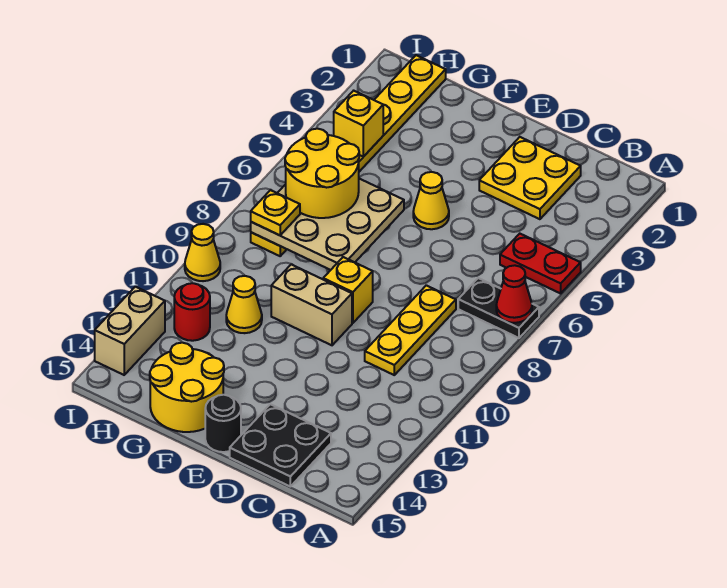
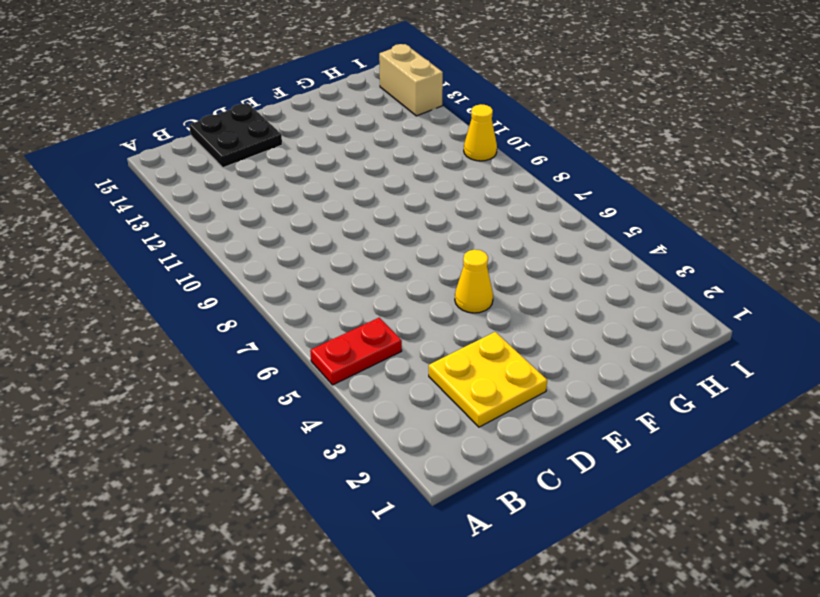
none -> black 1x2 plate [458,278,539,338]
none -> yellow 1x3 plate [365,285,456,375]
none -> yellow 1x1 brick [323,257,373,323]

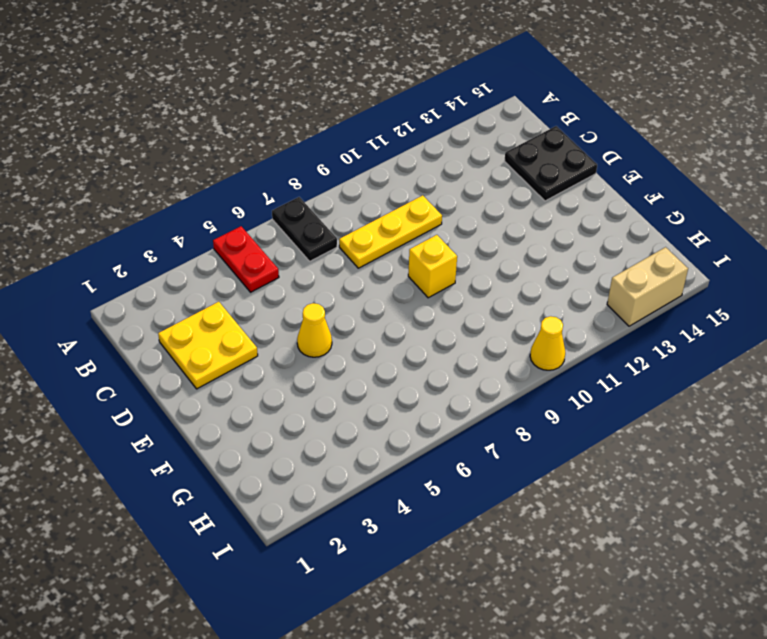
none -> tan 1x2 brick [271,264,352,345]
none -> black 1x1 round brick [205,395,241,452]
none -> yellow 2x2 round brick [150,343,224,432]

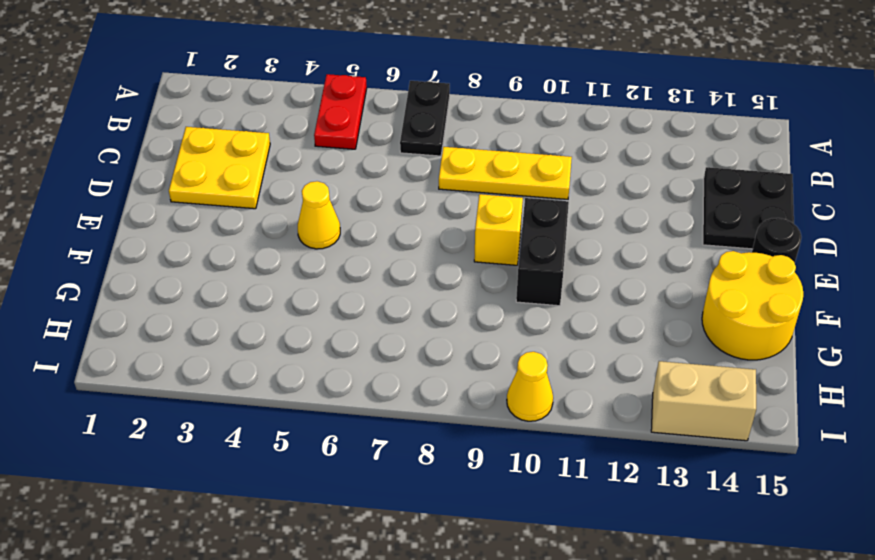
black 1x2 brick [516,198,569,306] -> tan 1x2 brick [271,264,352,345]
none -> yellow 1x1 cone [226,276,262,333]
none -> yellow 1x8 plate [251,55,446,256]
none -> red 1x1 round brick [174,283,210,341]

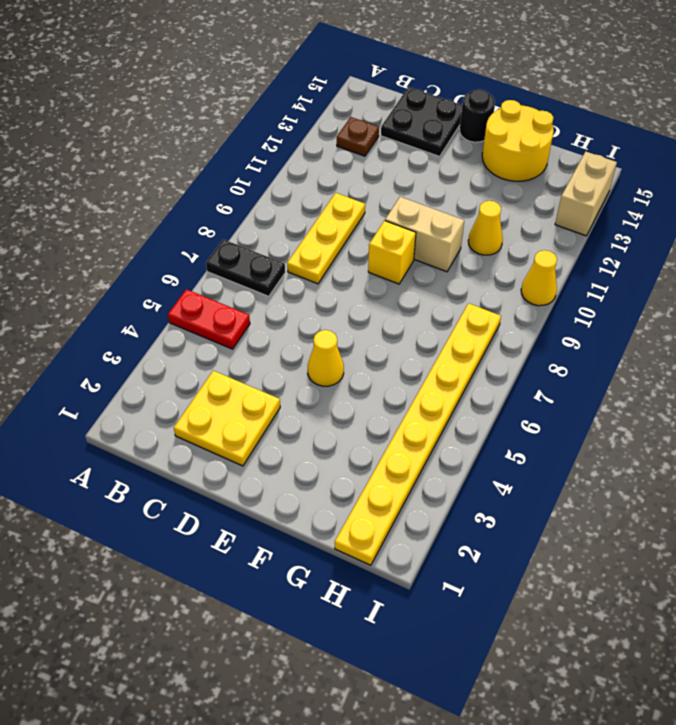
brown 1x1 plate [337,117,379,156] -> none
none -> red 1x1 round brick [174,283,210,341]
none -> red 1x1 cone [496,265,532,323]
none -> tan 3x3 plate [251,179,404,270]

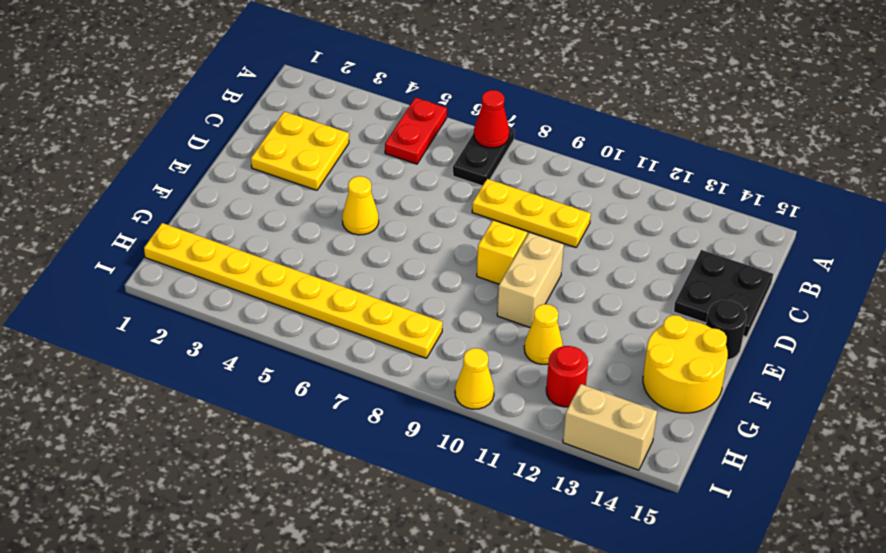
none -> tan 3x3 plate [251,179,404,270]
none -> yellow 1x1 brick [334,91,383,157]
none -> yellow 2x2 round brick [285,129,359,218]

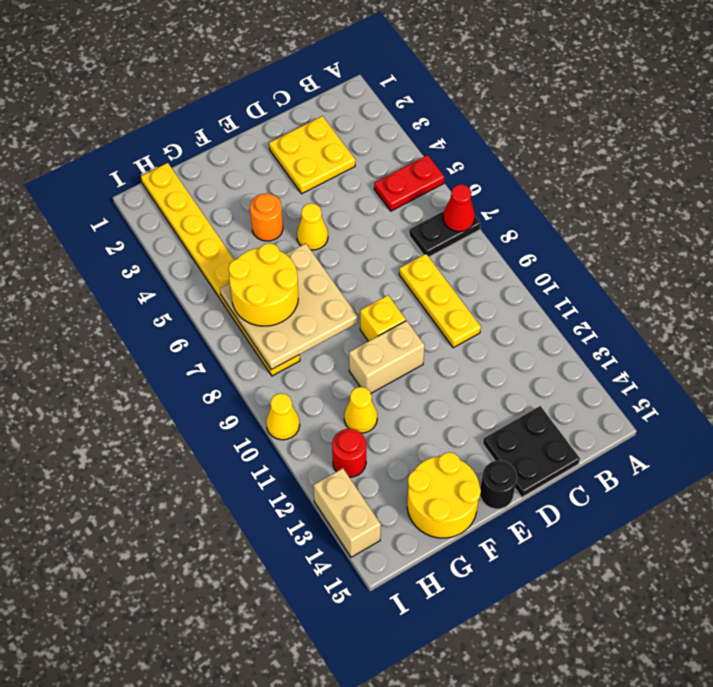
orange 1x1 round brick [250,193,283,241] -> none
none -> yellow 1x1 brick [334,91,383,157]
none -> yellow 1x1 plate [251,190,300,235]

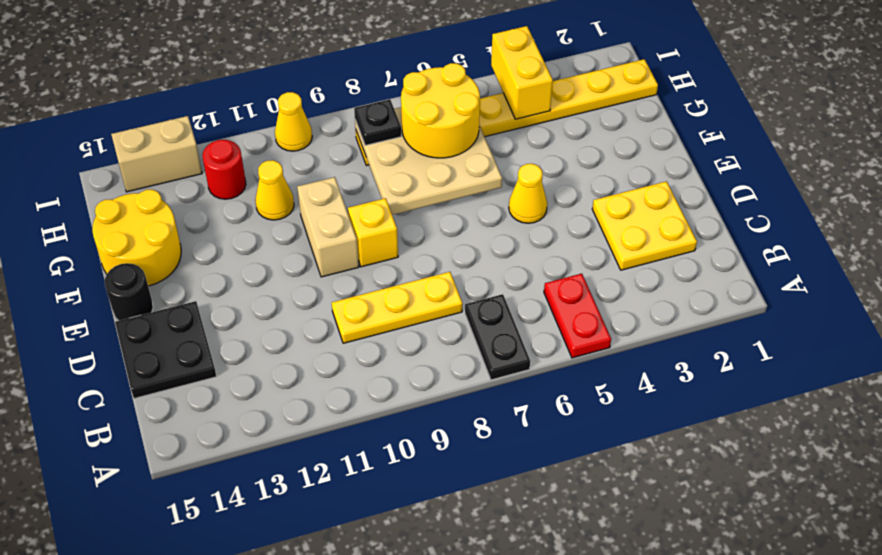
yellow 1x2 brick [491,26,553,119] -> yellow 1x1 brick [334,91,383,157]
black 1x1 plate [354,99,401,145] -> yellow 1x1 plate [251,190,300,235]
none -> red 1x1 cone [496,265,532,323]

